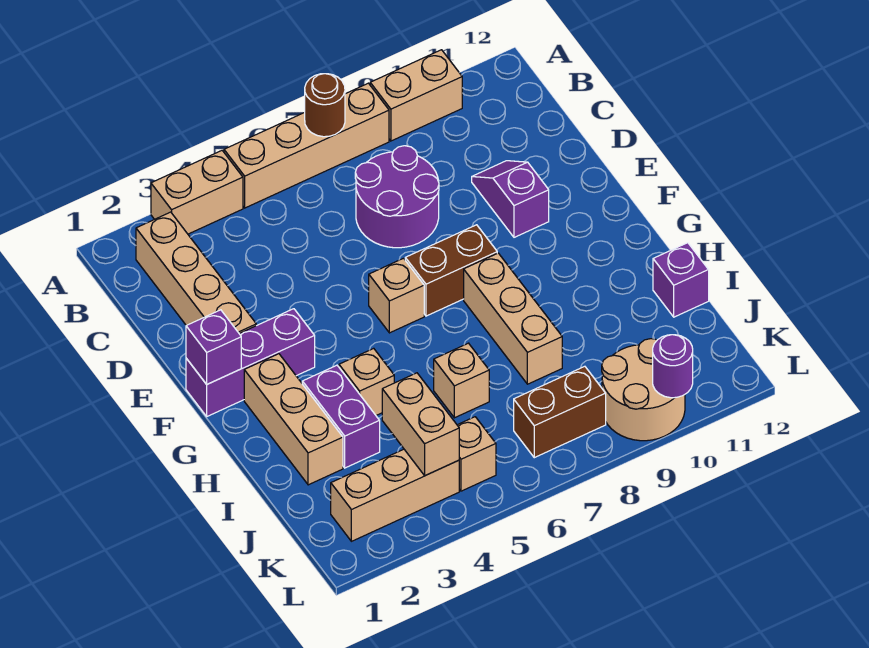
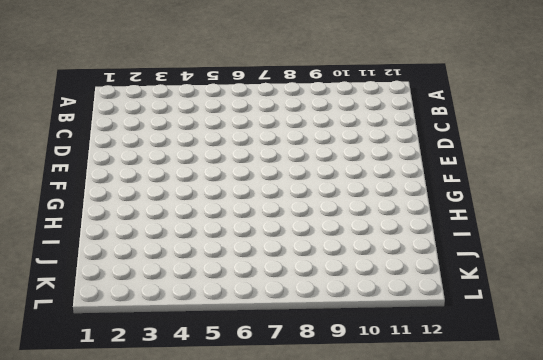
none -> tan 1x2 brick [151,151,243,234]
none -> tan 1x4 brick [224,83,389,208]
none -> tan 1x2 brick [370,50,462,141]

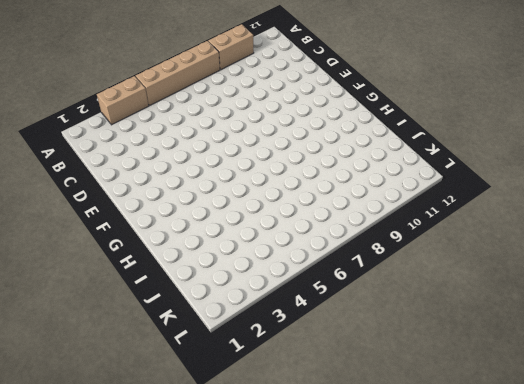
none -> tan 1x4 brick [136,212,256,333]
none -> purple 2x2 round brick [355,146,439,248]
none -> purple 1x2 slope [472,161,549,237]

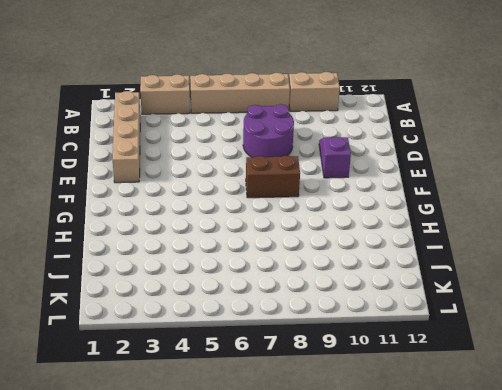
none -> purple 1x3 brick [186,309,315,416]
none -> tan 1x1 brick [369,258,424,333]
none -> tan 1x3 brick [244,354,343,485]

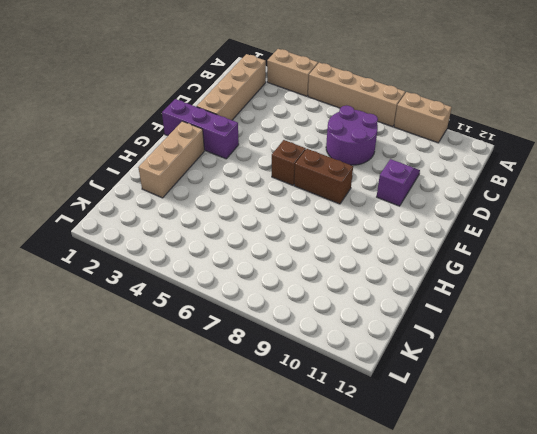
brown 1x1 brick [272,140,306,185] -> tan 1x1 brick [369,258,424,333]
none -> tan 1x3 brick [464,253,562,384]
none -> purple 1x2 brick [302,365,380,468]
none -> tan 1x1 brick [339,348,394,415]

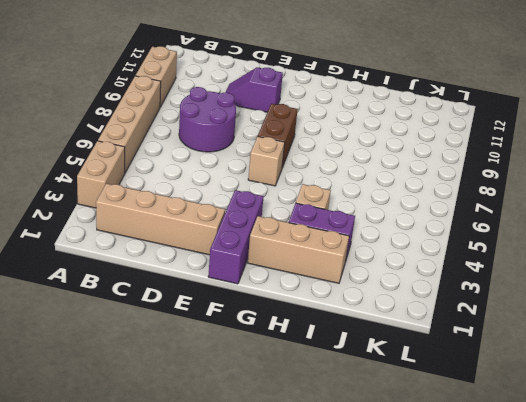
none -> tan 1x3 brick [464,253,562,384]
none -> tan 1x1 brick [434,343,489,418]
none -> purple 1x1 brick [653,243,709,317]

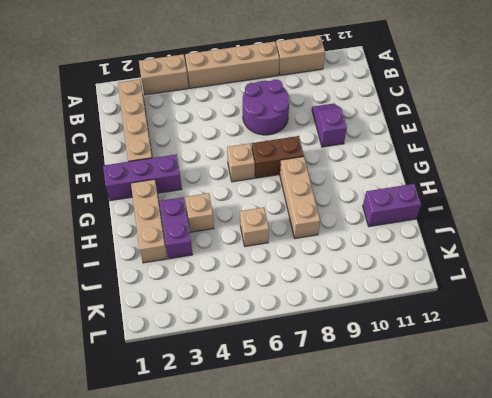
purple 1x2 brick [363,184,421,227] -> purple 1x1 brick [653,243,709,317]
none -> tan 1x3 brick [331,449,459,541]
none -> tan 1x1 brick [457,417,496,491]
none -> brown 1x2 brick [514,366,606,458]

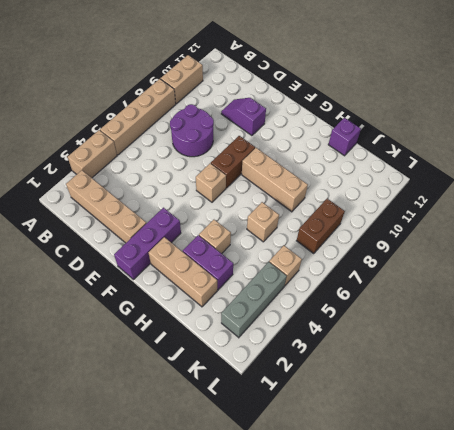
grey 1x3 brick [221,262,287,338] -> tan 1x3 brick [331,449,459,541]
none -> tan 2x2 round brick [602,339,685,441]
none -> brown 1x1 round brick [305,74,345,137]
none -> purple 1x1 brick [186,310,241,384]

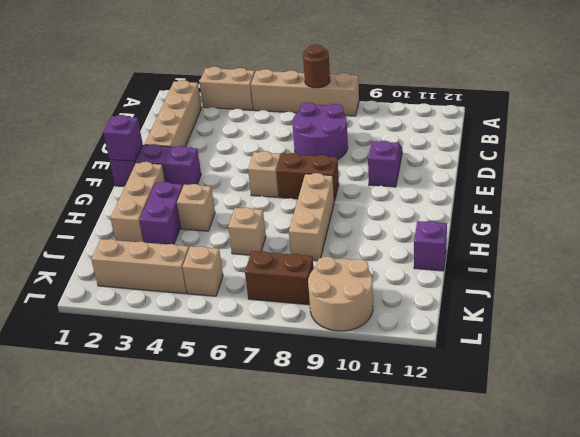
none -> tan 1x2 brick [370,50,462,141]
none -> tan 1x2 brick [382,373,459,476]
none -> purple 1x1 round brick [653,335,693,398]

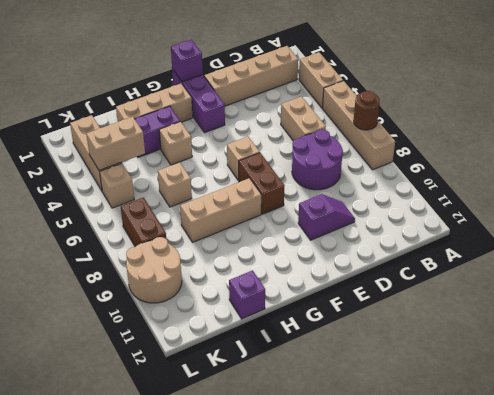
tan 1x2 brick [281,96,326,141] -> tan 1x2 brick moved to [370,50,462,141]
none -> purple 1x1 round brick [653,335,693,398]

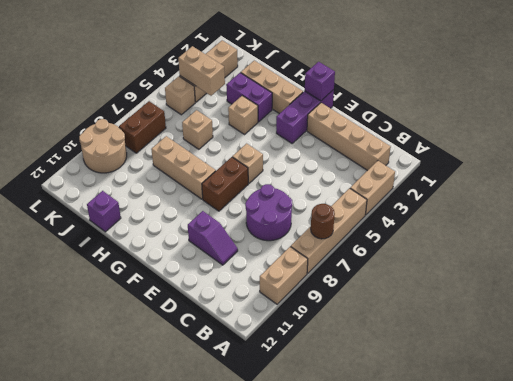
none -> purple 1x1 round brick [653,335,693,398]

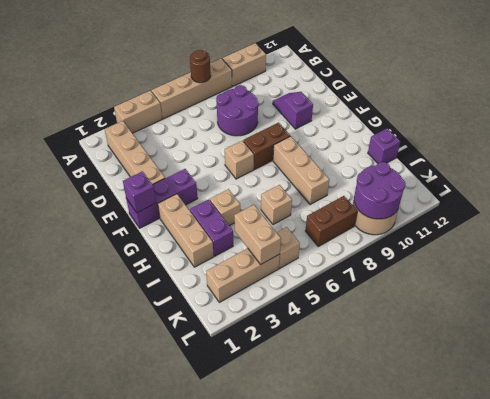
purple 2x2 round brick [354,162,406,219] -> purple 1x1 round brick [653,335,693,398]

